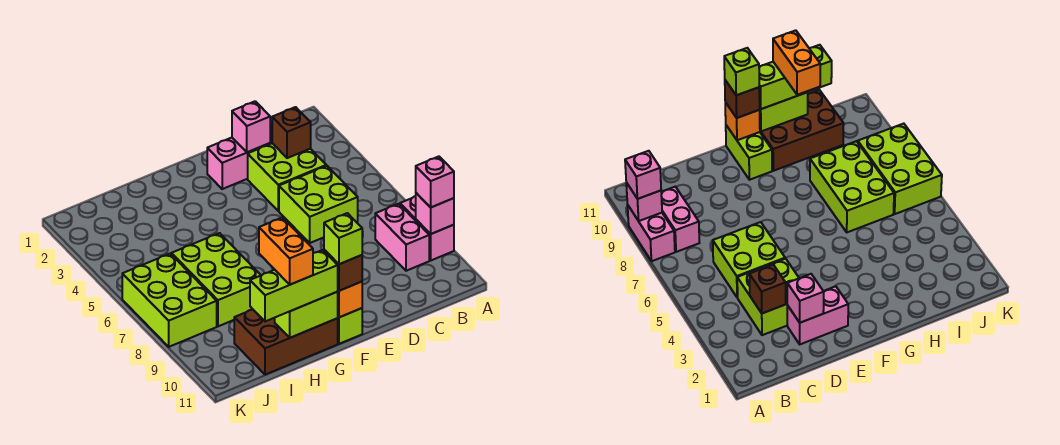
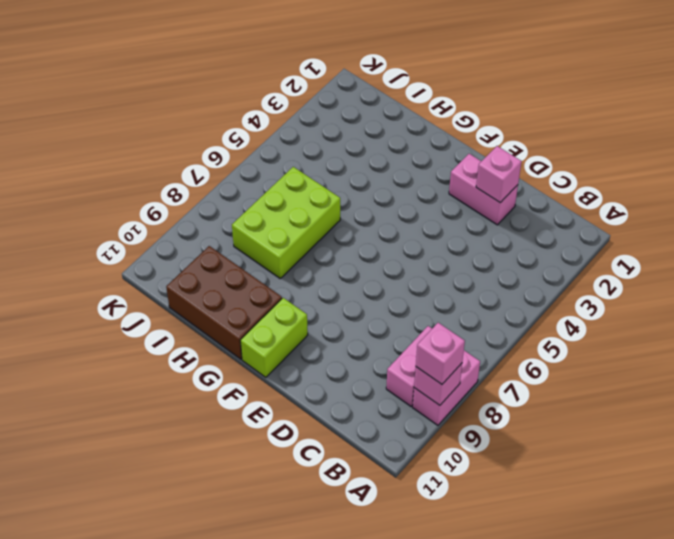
none -> lime 2x2 brick [248,143,326,211]
none -> lime 2x2 brick [279,166,358,243]
none -> lime 2x3 brick [122,254,217,347]

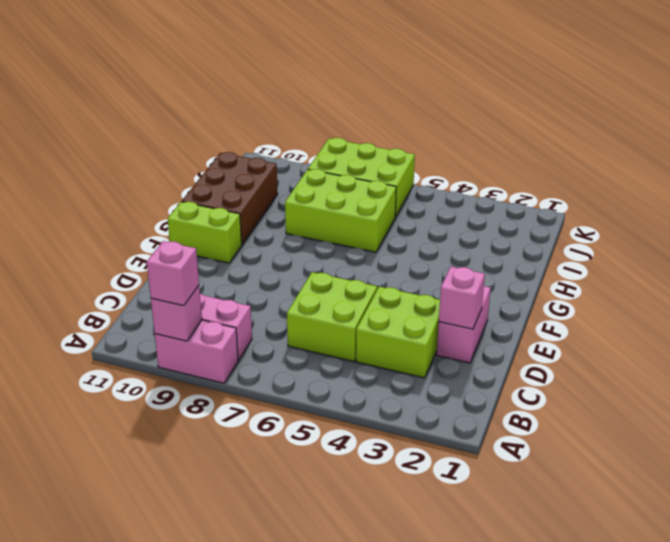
none -> brown 1x1 brick [272,107,311,158]
none -> orange 1x1 brick [338,282,362,317]
none -> lime 1x2 brick [275,292,338,338]

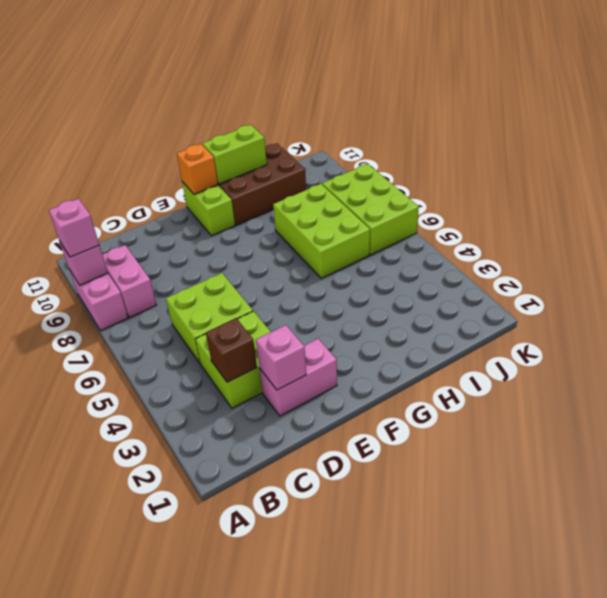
none -> brown 1x1 brick [324,250,362,291]
none -> lime 1x3 brick [250,250,338,321]
none -> lime 1x1 brick [324,213,362,264]

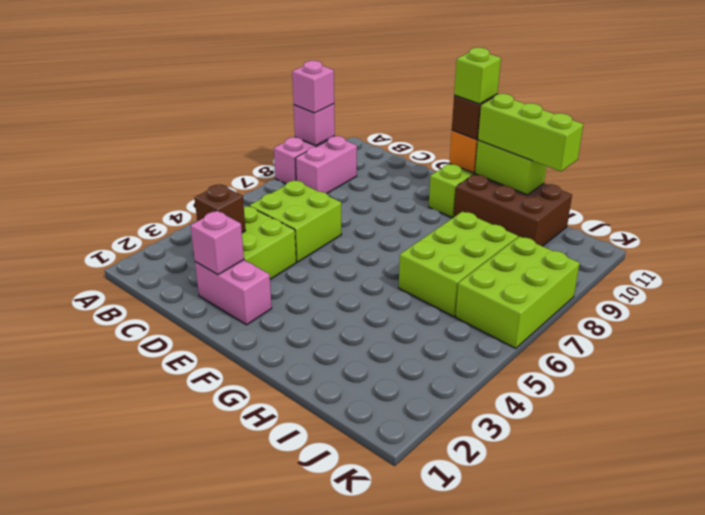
none -> orange 1x2 brick [259,218,313,285]

